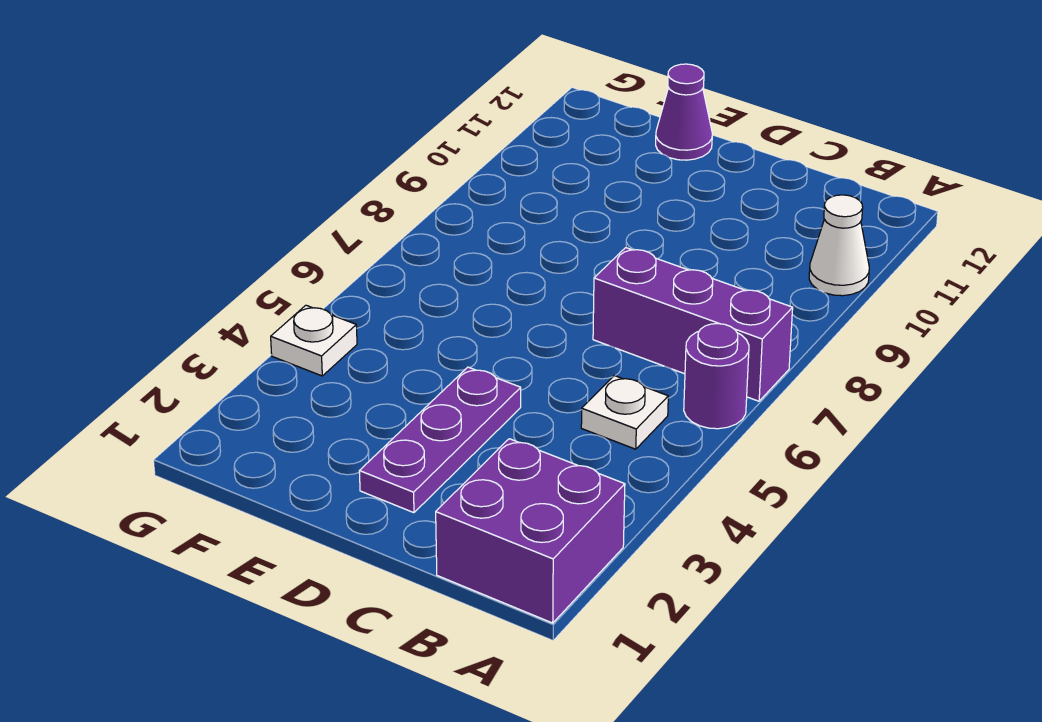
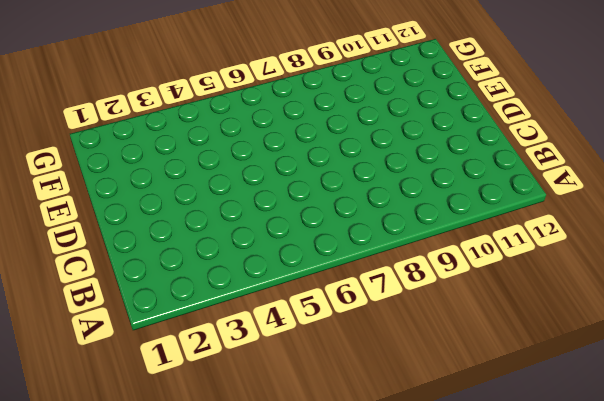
none -> purple 2x2 brick [436,439,625,623]
none -> purple 1x1 round brick [684,324,749,429]

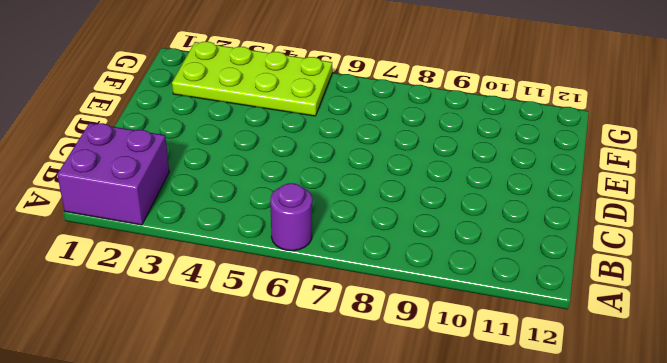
lime 2x4 plate [172,42,332,116] -> white 1x1 plate [271,305,357,376]
none -> purple 1x3 brick [593,248,793,401]
none -> white 1x1 cone [809,195,869,296]

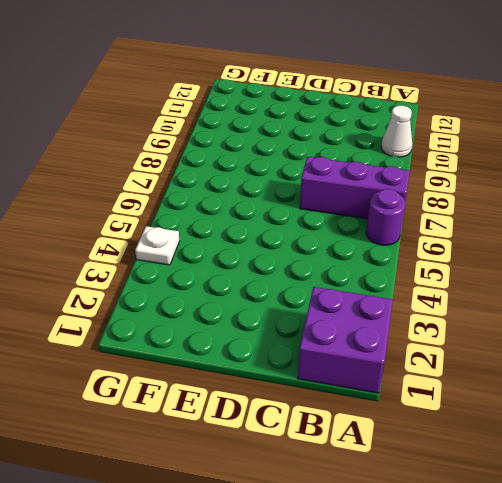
none -> white 1x1 plate [581,376,668,449]
none -> purple 1x3 plate [359,367,521,513]

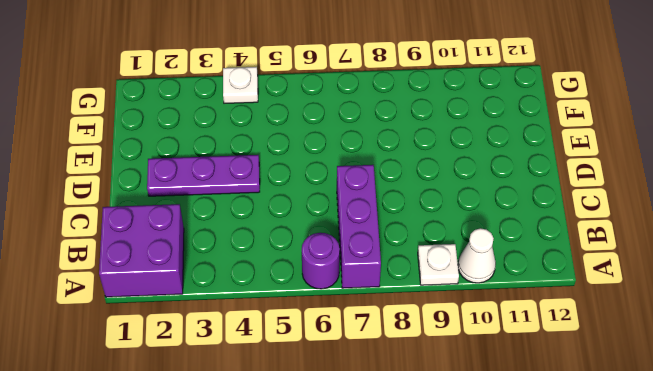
white 1x1 plate [418,244,459,285] -> white 1x1 plate moved to [581,376,668,449]
none -> purple 1x1 cone [656,64,712,160]

